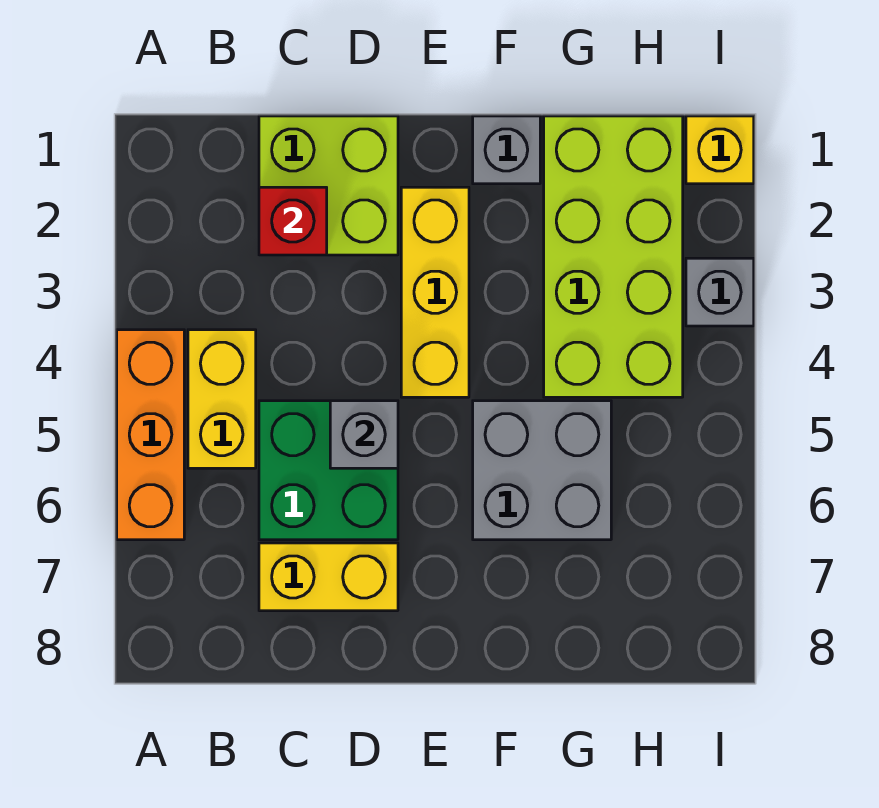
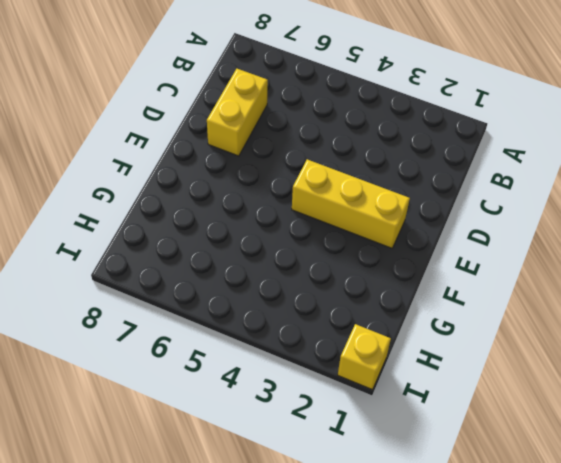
none -> orange 1x3 brick [117,330,184,540]
none -> yellow 1x2 brick [188,330,256,468]
none -> lime 2x2 brick [259,116,398,255]

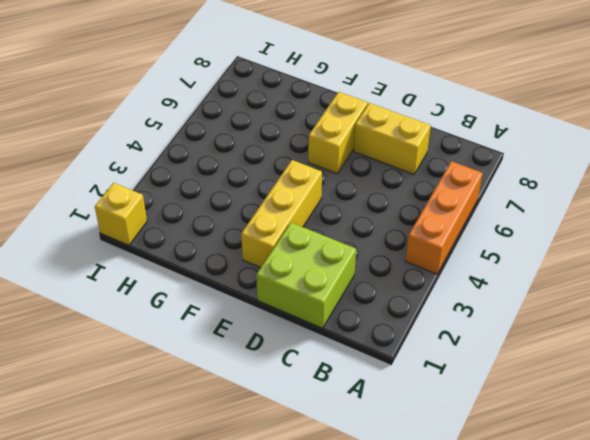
yellow 1x2 brick [308,92,368,174] -> yellow 1x2 brick moved to [188,330,256,468]
none -> green 2x2 brick [259,401,398,540]
none -> grey 1x1 brick [473,116,540,184]
none -> grey 2x2 brick [473,401,611,540]

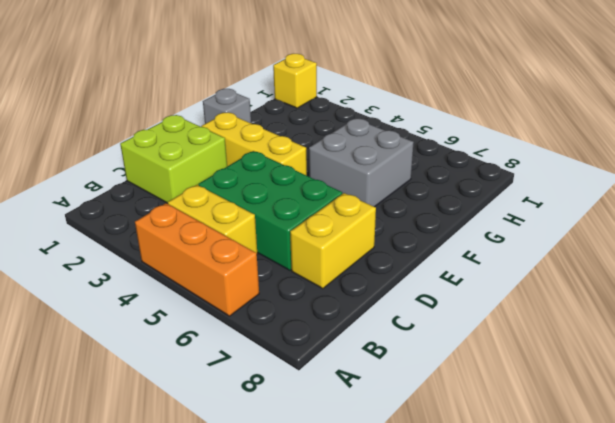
green 2x3 brick [198,151,342,270] -> green 2x2 brick [259,401,398,540]
none -> lime 2x4 brick [544,116,683,397]
none -> grey 1x1 brick [686,258,754,326]
none -> red 1x1 brick [259,187,327,255]

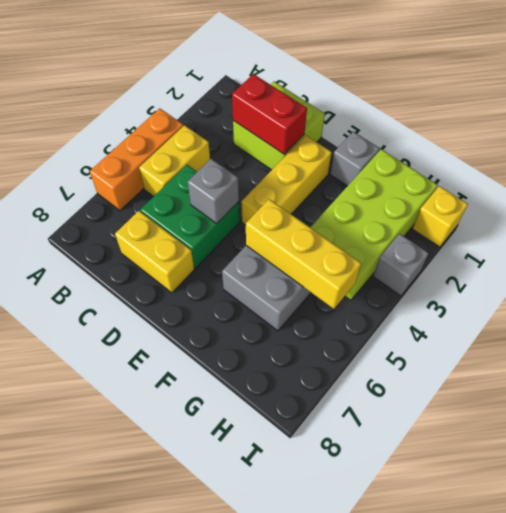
red 1x2 brick [232,74,307,154] -> red 1x1 brick [259,187,327,255]
yellow 1x3 brick [246,199,361,309] -> none

